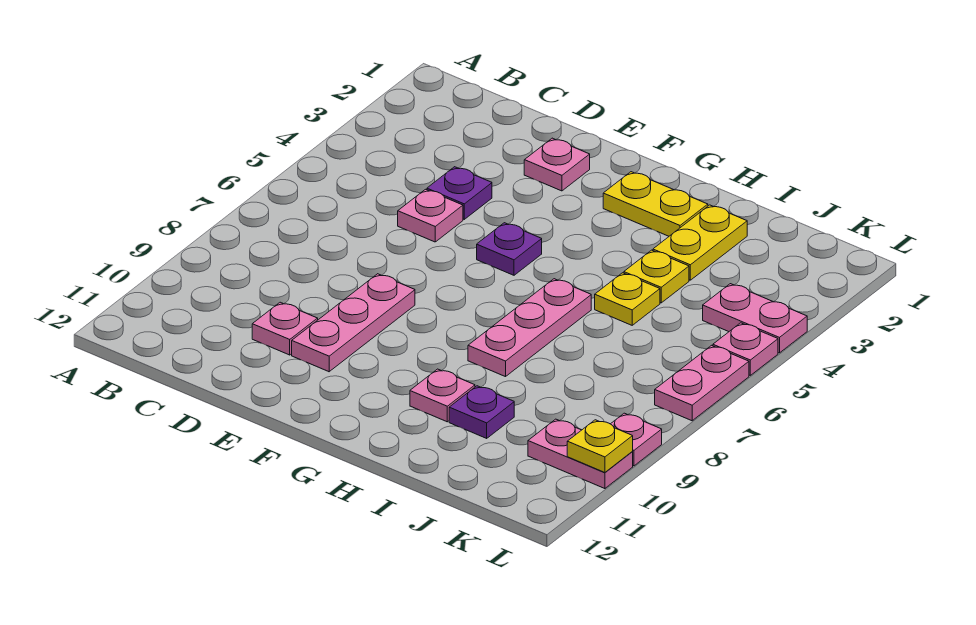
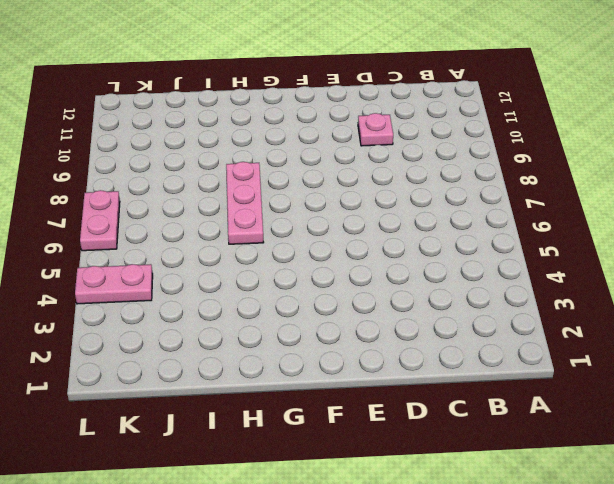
none -> purple 1x1 plate [427,167,492,219]
none -> pink 1x1 plate [398,189,463,242]
none -> pink 1x1 plate [524,138,590,191]

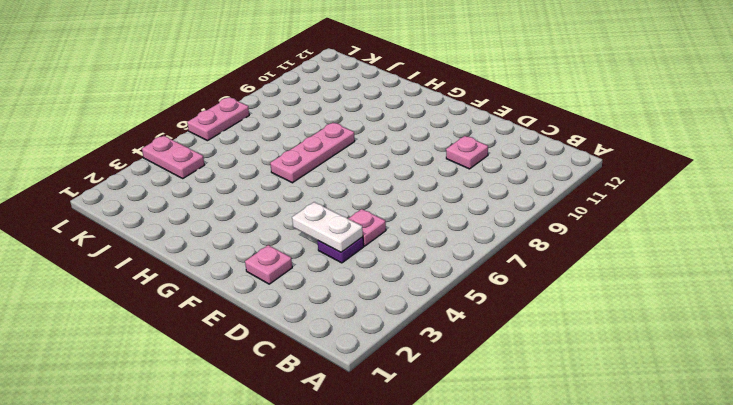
white 1x2 plate [292,202,363,252] -> none
none -> pink 1x3 plate [292,274,415,372]
none -> purple 1x1 plate [477,223,542,275]
none -> yellow 1x2 plate [603,172,708,236]

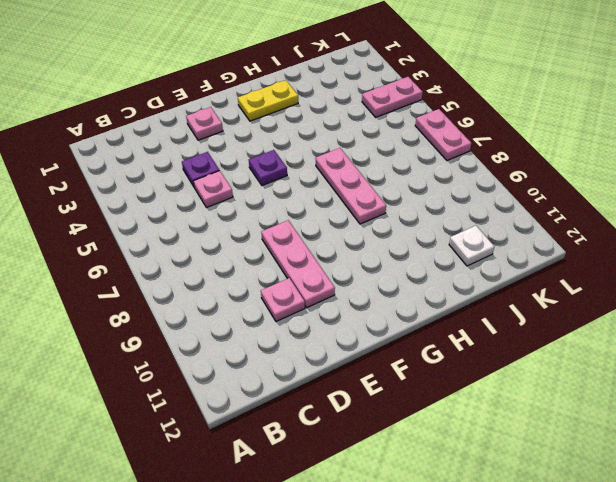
white 1x1 plate [449,226,494,266] -> none
none -> pink 1x1 plate [410,369,475,422]
none -> yellow 1x2 plate [653,205,747,280]
none -> yellow 1x1 plate [624,250,689,303]

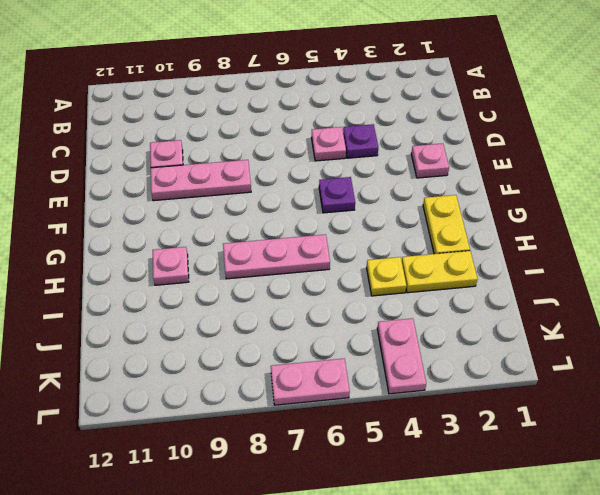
none -> yellow 1x1 plate [595,273,660,325]
none -> purple 1x1 plate [449,386,514,438]
none -> pink 1x2 plate [528,419,633,489]

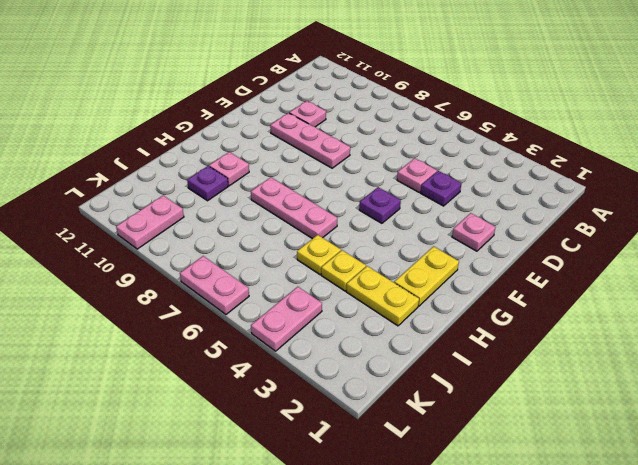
none -> pink 1x1 plate [713,323,778,375]
none -> pink 1x1 plate [611,413,662,466]
none -> yellow 1x1 plate [567,420,633,472]

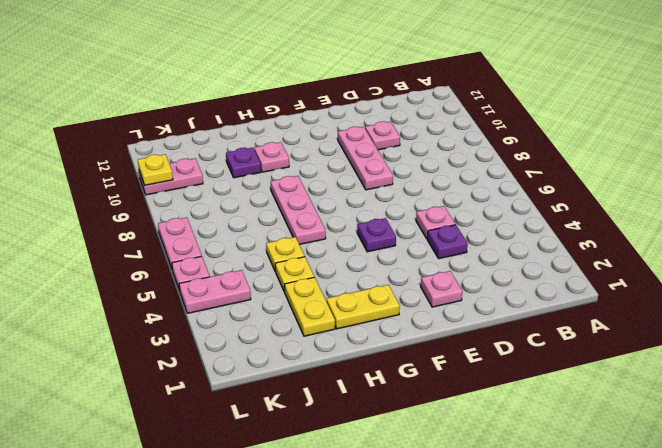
none -> pink 1x1 plate [611,413,662,466]

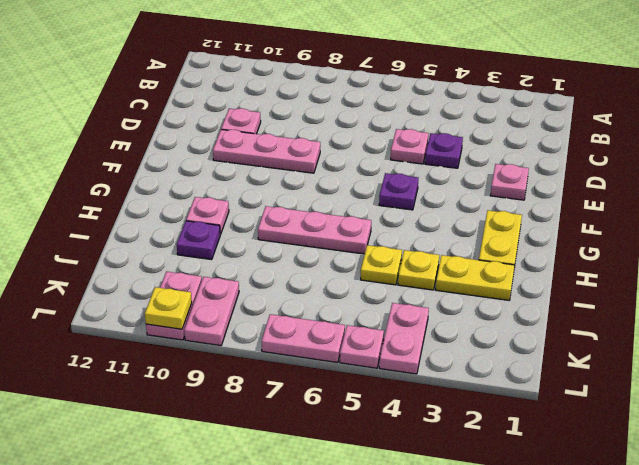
pink 1x2 plate [184,277,239,346] -> pink 1x1 plate [611,413,662,466]

